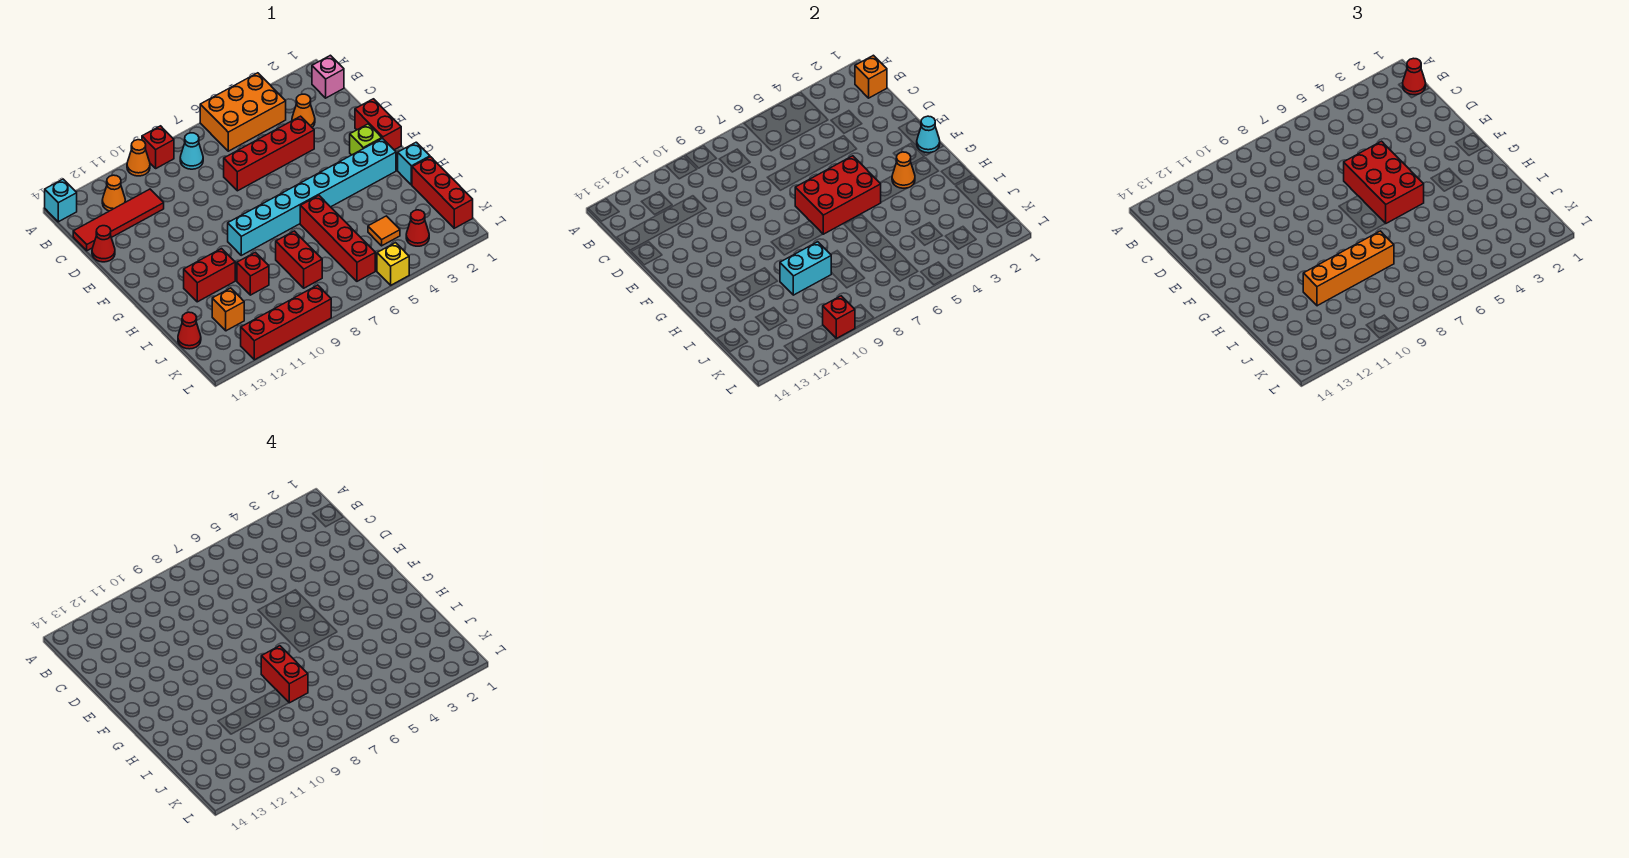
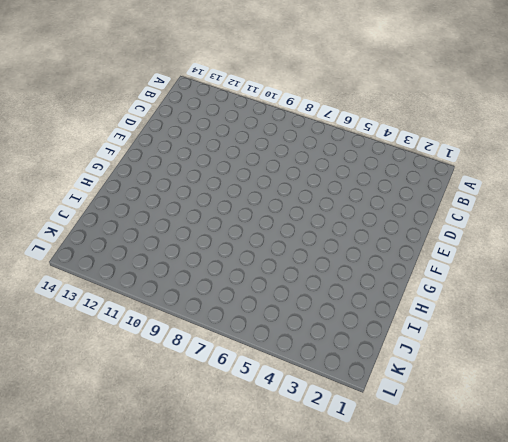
none -> orange 2x3 brick [200,73,286,151]
none -> red 1x1 brick [142,126,174,168]
none -> orange 1x1 cone [127,140,150,176]
none -> cyan 1x1 brick [45,179,77,222]

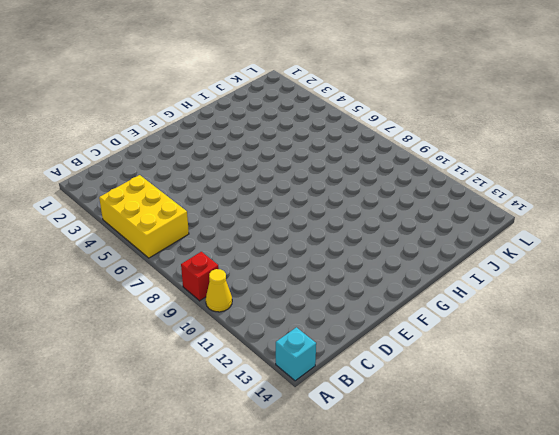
yellow 2x3 brick [99,175,189,258] -> orange 2x3 brick [200,73,286,151]
yellow 1x1 cone [206,269,232,312] -> orange 1x1 cone [127,140,150,176]
none -> pink 1x1 brick [312,55,344,98]
none -> cyan 1x1 cone [180,133,203,169]
none -> orange 1x1 cone [102,175,125,211]
none -> orange 1x1 cone [292,94,315,127]

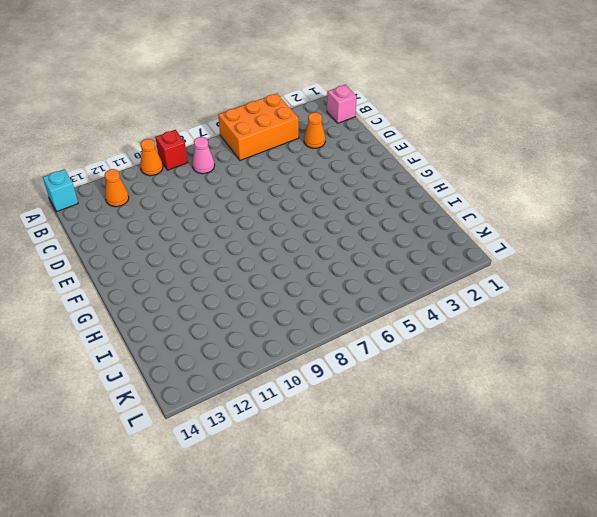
pink 1x1 cone [192,137,215,174] -> cyan 1x1 cone [180,133,203,169]
none -> red 1x4 tile [73,189,164,251]
none -> red 1x4 brick [224,116,314,191]
none -> red 1x1 cone [92,226,115,262]
none -> red 1x2 brick [355,99,401,150]

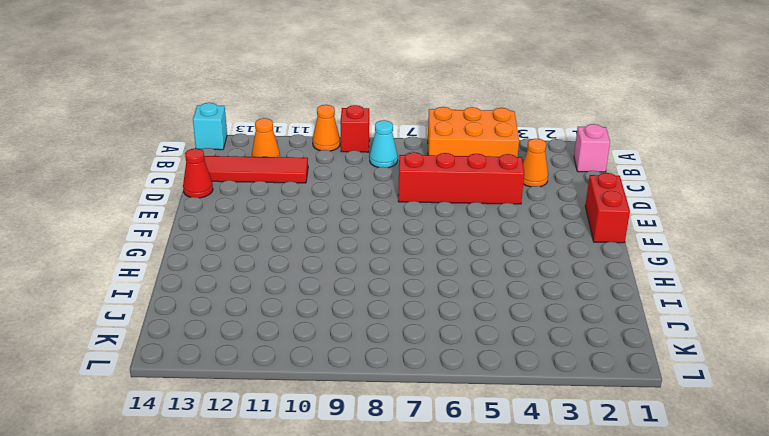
none -> lime 1x1 brick [350,124,382,155]
none -> cyan 1x8 brick [228,138,396,255]
none -> cyan 1x1 brick [398,142,430,185]
none -> red 1x4 brick [300,195,375,281]

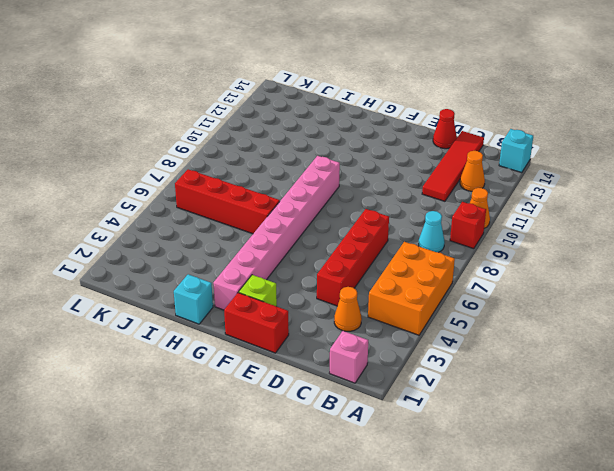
pink 1x8 brick [213,156,340,310] -> cyan 1x8 brick [228,138,396,255]
none -> red 1x2 brick [184,249,235,302]
none -> red 1x3 brick [412,157,473,228]
none -> red 1x2 brick [276,231,322,288]
none -> red 1x1 brick [237,252,269,295]

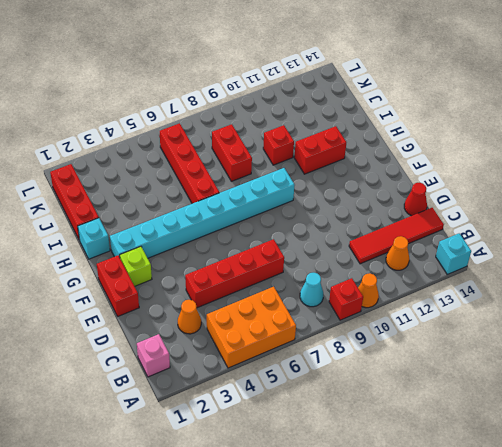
none -> orange 1x1 tile [368,216,400,246]
none -> orange 1x1 brick [212,288,244,331]
none -> red 1x1 cone [178,312,201,349]
none -> red 1x1 cone [406,210,429,246]

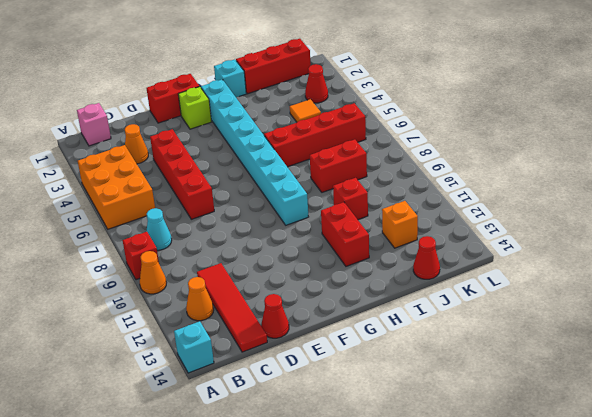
none -> yellow 1x1 brick [377,243,409,285]
none -> red 1x4 brick [241,285,331,360]
none -> orange 1x1 brick [855,55,887,98]
none -> cyan 1x1 cone [917,116,940,153]

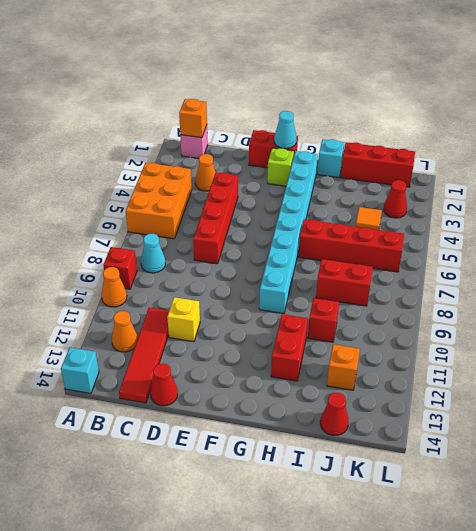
yellow 1x1 brick [167,297,200,342] -> yellow 1x1 brick moved to [377,243,409,285]
none -> red 1x4 brick [241,285,331,360]
none -> red 2x3 brick [795,156,881,234]
none -> orange 1x1 cone [892,152,915,188]
none -> cyan 1x2 brick [780,242,831,295]

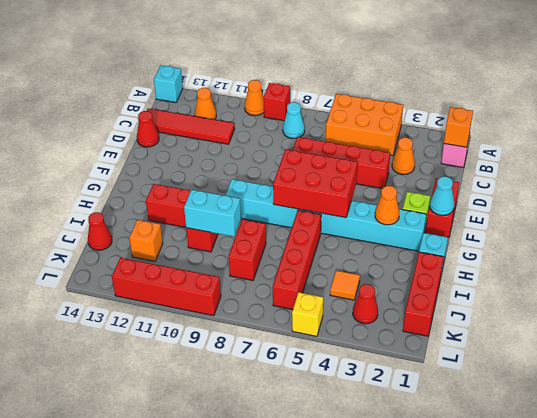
none -> red 1x1 brick [823,296,855,338]
none -> red 1x1 cone [1403,58,1426,95]
none -> red 2x3 brick [1344,141,1424,223]
none -> orange 1x4 brick [1303,231,1394,306]

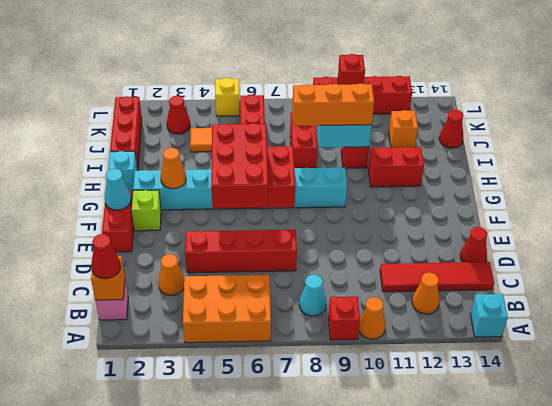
orange 1x3 brick [292,84,374,126] -> orange 1x4 brick [1303,231,1394,306]
none -> red 1x2 brick [261,646,308,703]

